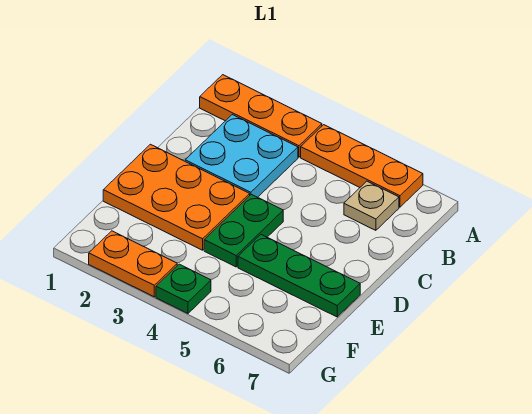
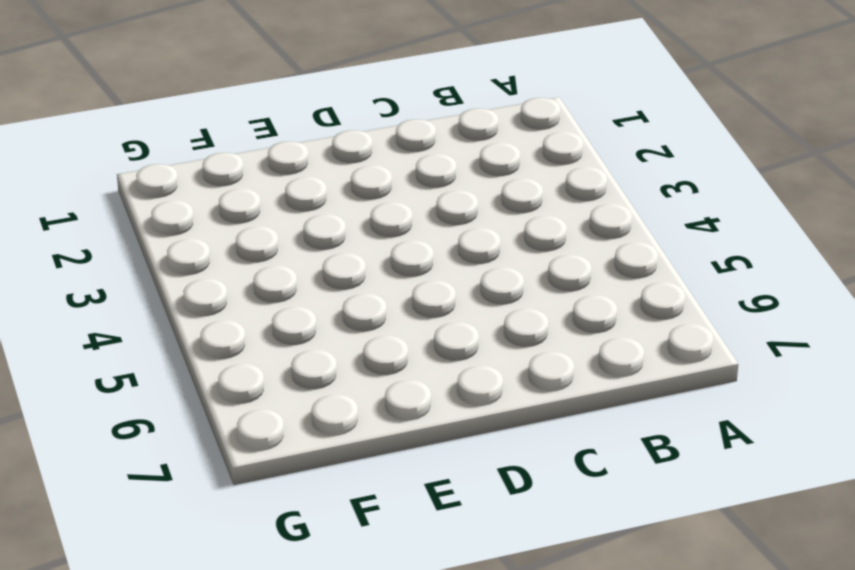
none -> orange 1x3 plate [200,75,322,157]
none -> orange 1x3 plate [301,125,423,207]

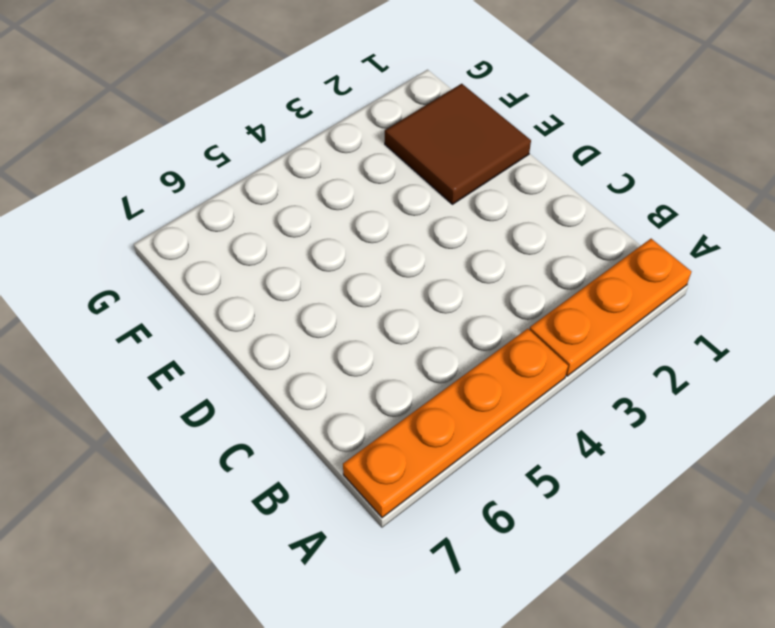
orange 1x4 plate [343,329,568,518] -> orange 1x3 plate [301,125,423,207]
brown 2x2 tile [385,84,531,204] -> orange 2x3 plate [103,144,250,250]
none -> cyan 2x2 plate [185,115,298,197]
none -> tan 1x1 plate [344,181,399,230]

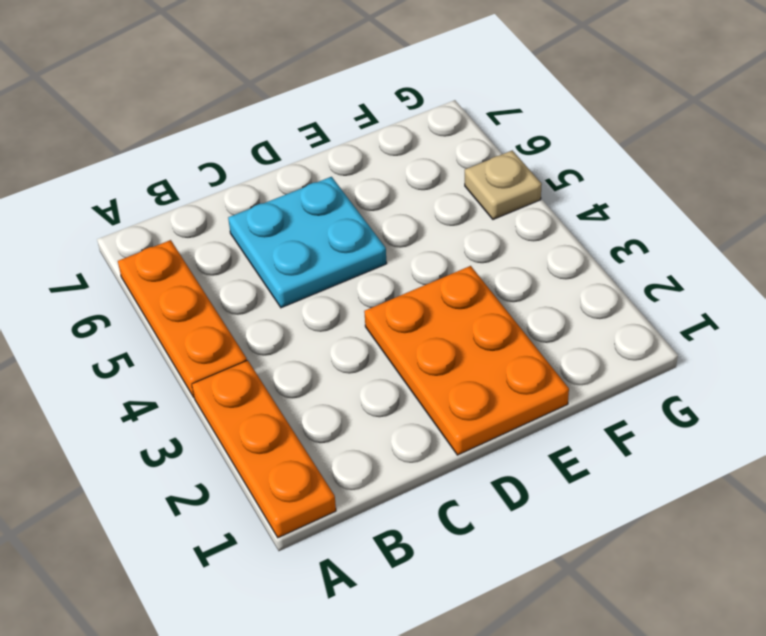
cyan 2x2 plate [228,177,387,308] -> cyan 2x2 plate moved to [185,115,298,197]
tan 1x1 plate [465,151,542,219] -> tan 1x1 plate moved to [344,181,399,230]
none -> green 1x2 plate [204,194,283,267]
none -> green 1x3 plate [238,235,360,317]

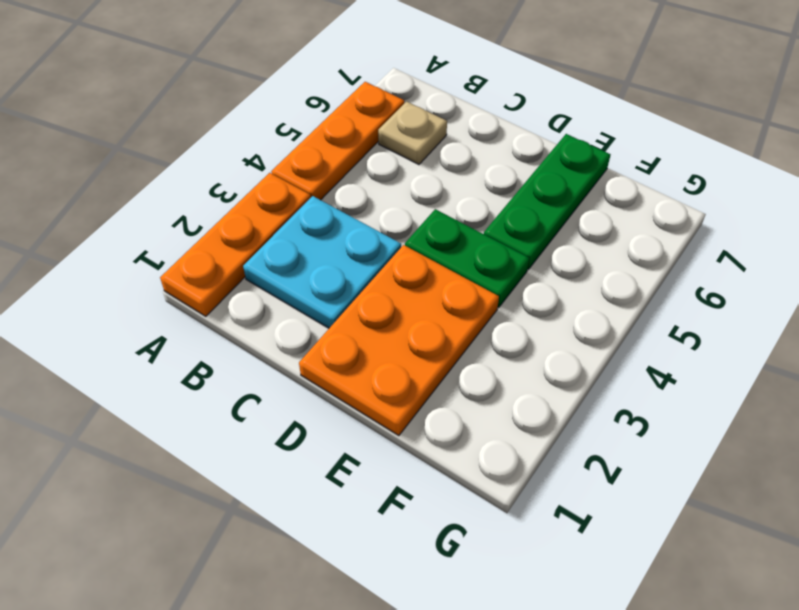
none -> orange 1x2 plate [89,231,177,297]
none -> green 1x1 plate [156,264,211,313]

